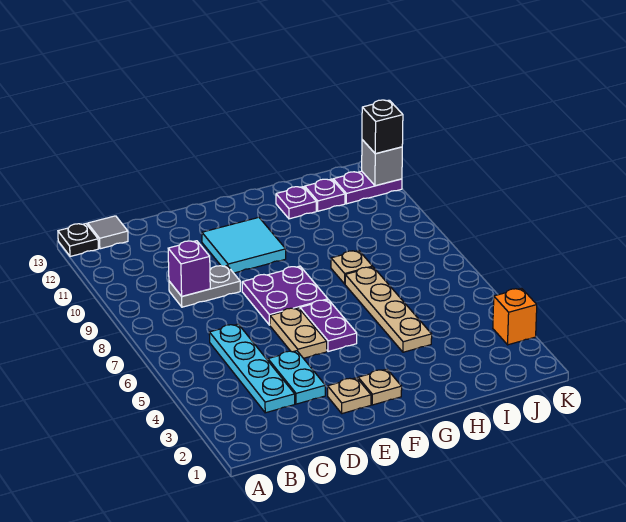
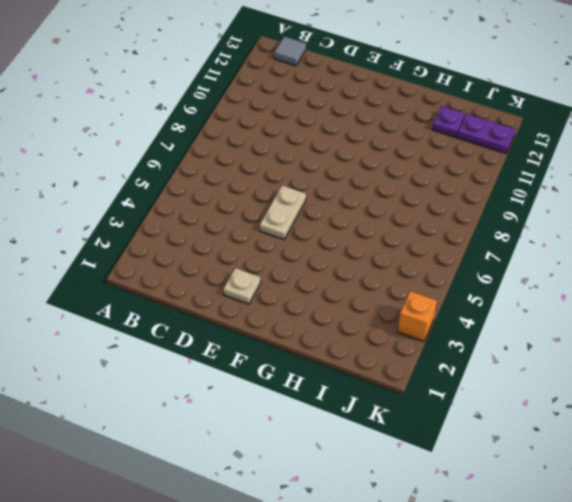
none -> black 1x1 plate [58,224,98,257]
none -> cyan 1x4 plate [209,324,295,413]
none -> grey 1x2 plate [169,266,240,307]

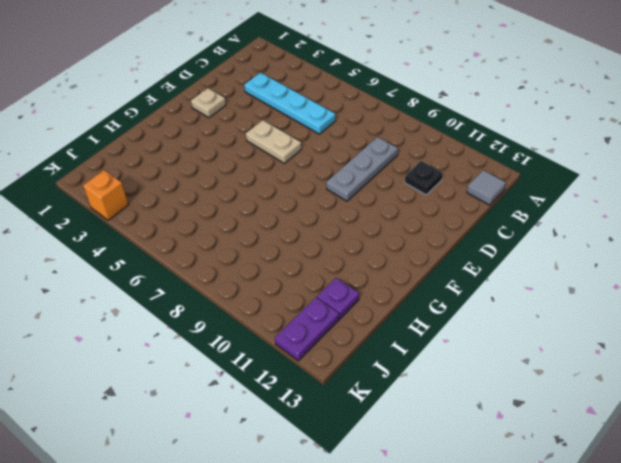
grey 1x3 plate [326,137,398,201] -> grey 1x2 plate [169,266,240,307]
black 1x1 plate [405,161,443,195] -> black 1x1 plate moved to [58,224,98,257]
none -> cyan 1x2 plate [268,351,325,404]
none -> purple 2x2 plate [242,266,328,325]
none -> cyan 2x2 tile [202,217,286,273]

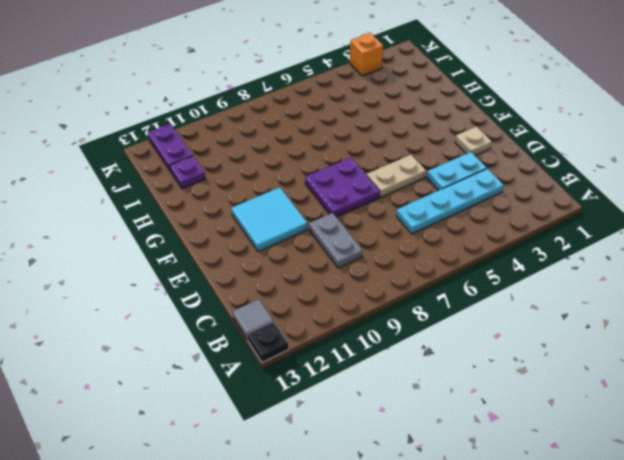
none -> tan 1x1 plate [358,369,402,405]
none -> purple 1x2 plate [300,300,357,352]
none -> tan 1x4 plate [345,267,432,352]

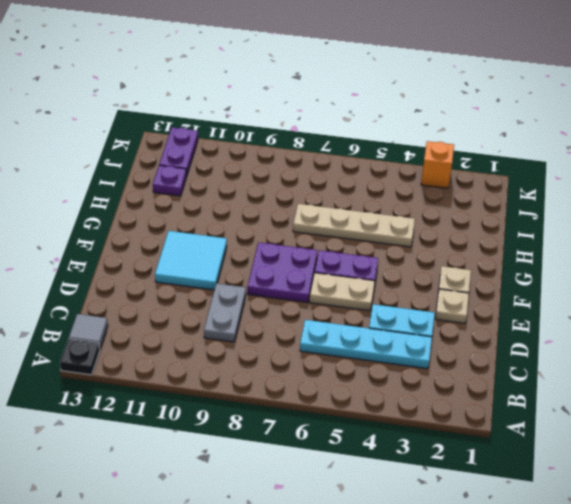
none -> tan 1x1 plate [331,251,373,284]
none -> purple 1x1 plate [276,187,316,219]
none -> purple 1x1 brick [168,241,210,296]

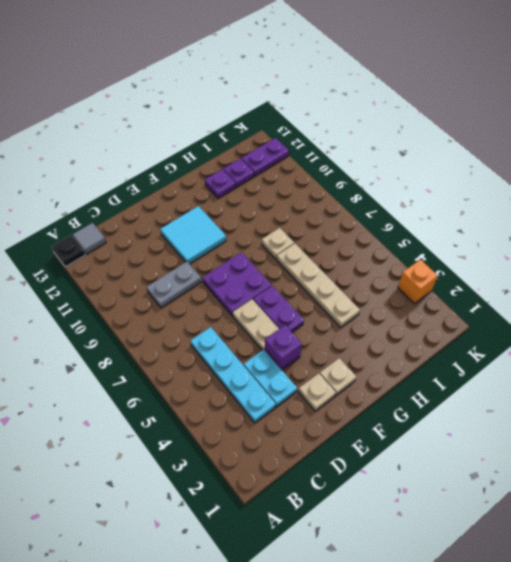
purple 1x1 brick [265,325,302,370] -> purple 1x1 brick moved to [168,241,210,296]
none -> grey 1x1 brick [362,140,402,186]
none -> black 1x1 brick [362,100,403,154]

